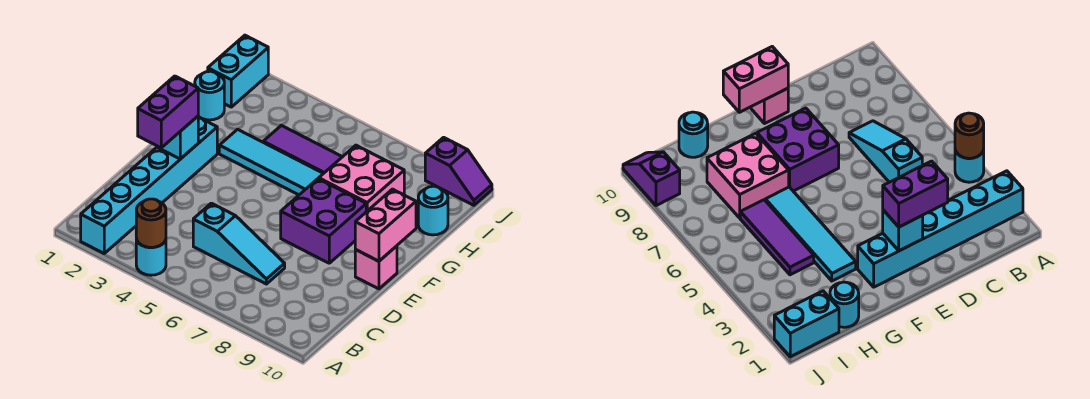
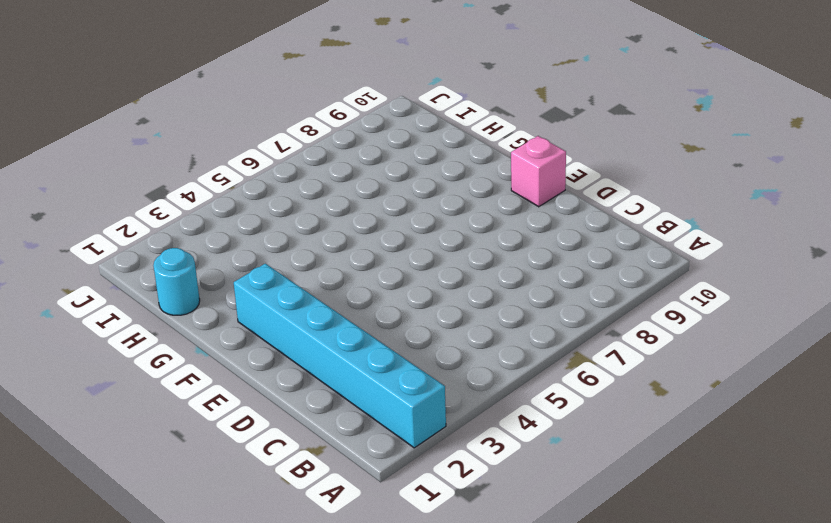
none -> cyan 1x1 round brick [136,239,166,275]
none -> cyan 1x3 slope [193,203,285,284]
none -> purple 2x2 brick [281,179,366,263]

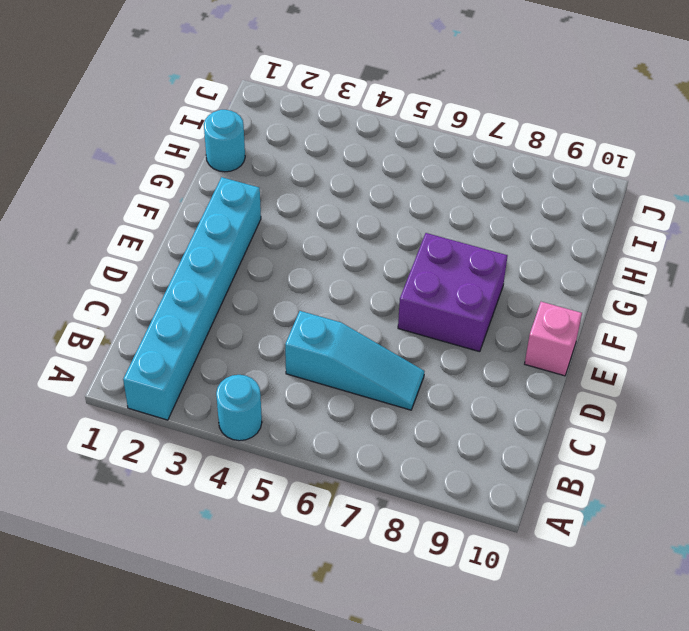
none -> cyan 1x4 tile [219,129,324,195]
none -> pink 2x2 brick [319,145,404,212]
none -> purple 1x3 tile [263,125,342,173]

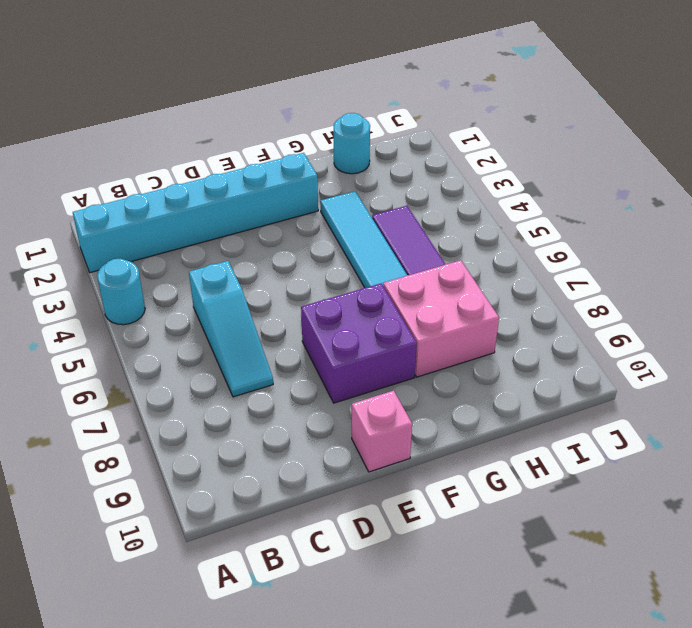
none -> cyan 1x1 round brick [418,186,448,235]
none -> cyan 1x2 brick [208,35,268,107]
none -> purple 1x2 slope [425,137,492,205]

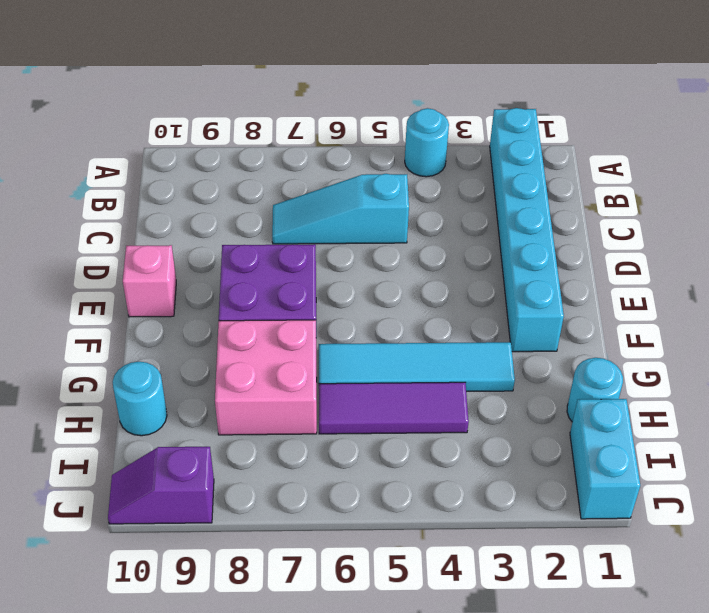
none -> brown 1x1 round brick [136,199,166,248]
none -> cyan 1x1 brick [157,116,198,159]
none -> pink 1x2 brick [355,189,416,261]

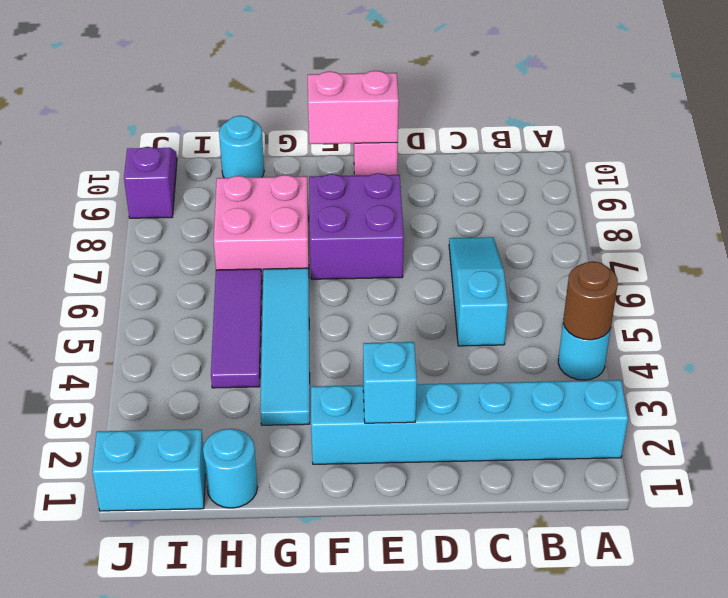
none -> purple 1x2 brick [138,76,198,148]

